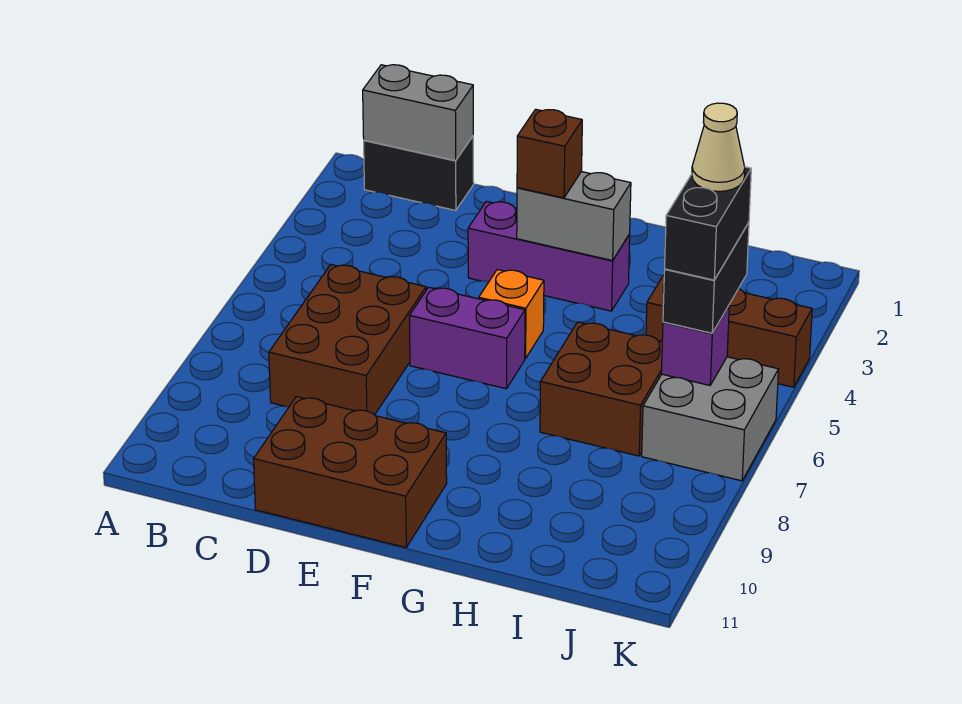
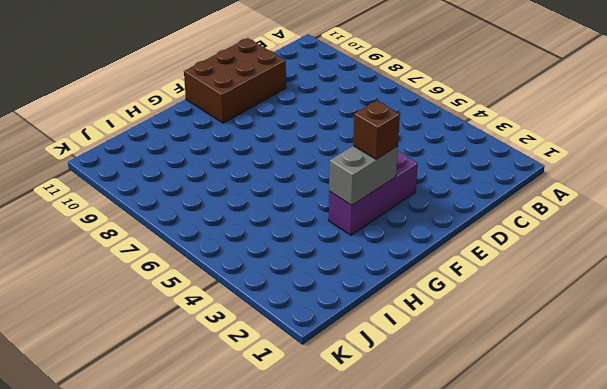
none -> black 1x2 brick [364,136,474,210]
none -> brown 2x3 brick [269,265,426,415]
none -> purple 1x2 brick [409,287,525,389]

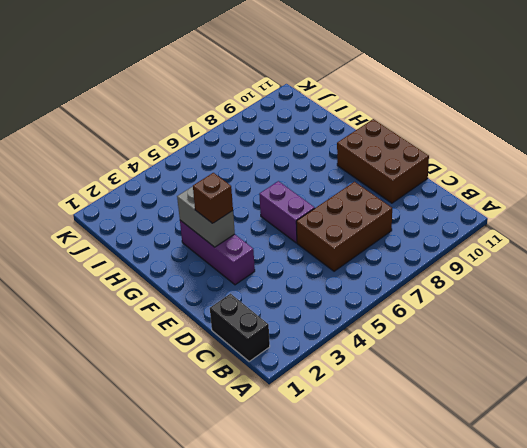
none -> orange 1x1 brick [479,270,544,359]
none -> brown 2x2 brick [540,322,662,456]
none -> brown 1x3 brick [646,275,812,387]

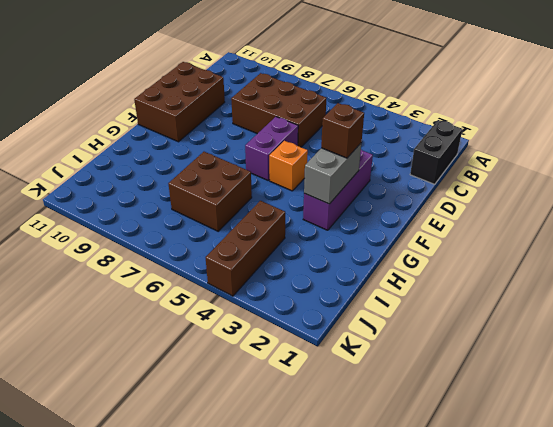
none -> grey 2x2 brick [642,357,779,481]
none -> grey 1x2 brick [363,65,473,161]
none -> purple 1x1 brick [661,306,729,385]

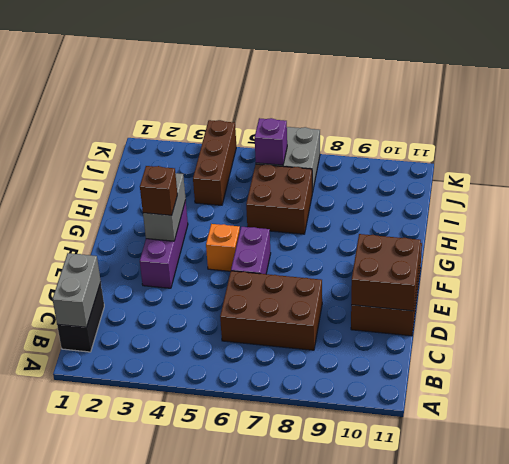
brown 2x2 brick [351,234,421,311] -> none
none -> black 1x2 brick [663,223,749,333]
none -> black 1x2 brick [665,167,751,280]
none -> tan 1x1 cone [692,103,745,191]

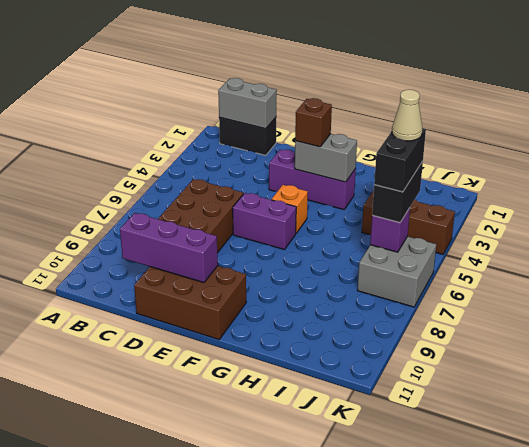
purple 1x3 brick [120,213,218,283] -> none
none -> brown 2x2 brick [540,322,662,456]

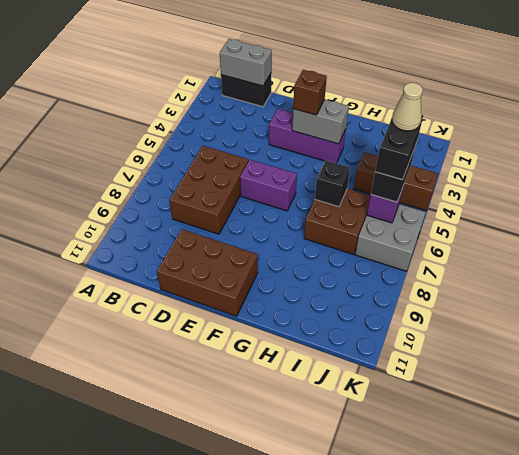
black 1x1 brick [315,160,350,207] -> none
none -> orange 1x1 brick [479,270,544,359]

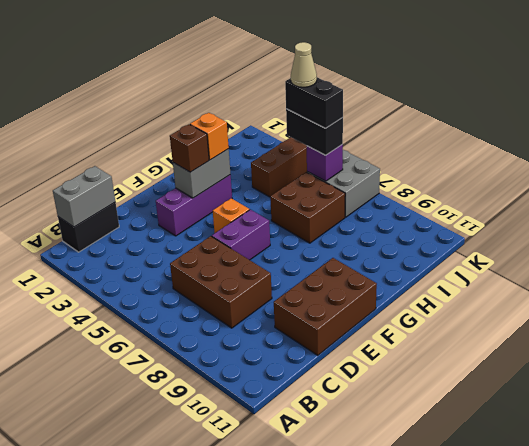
orange 1x1 brick [190,113,229,160] -> none

